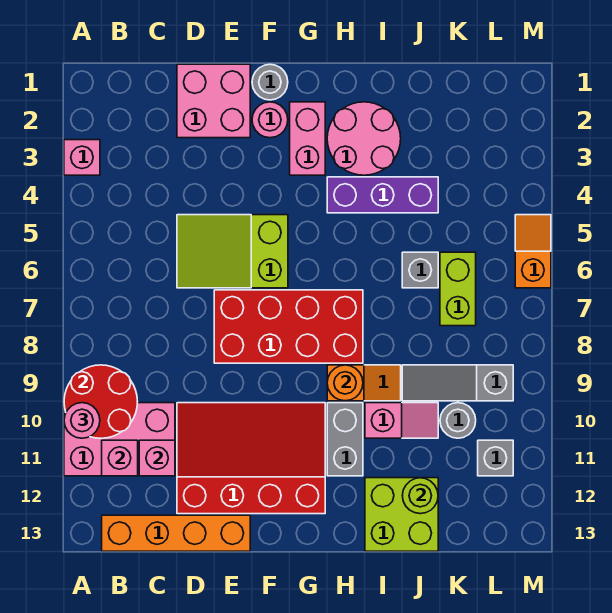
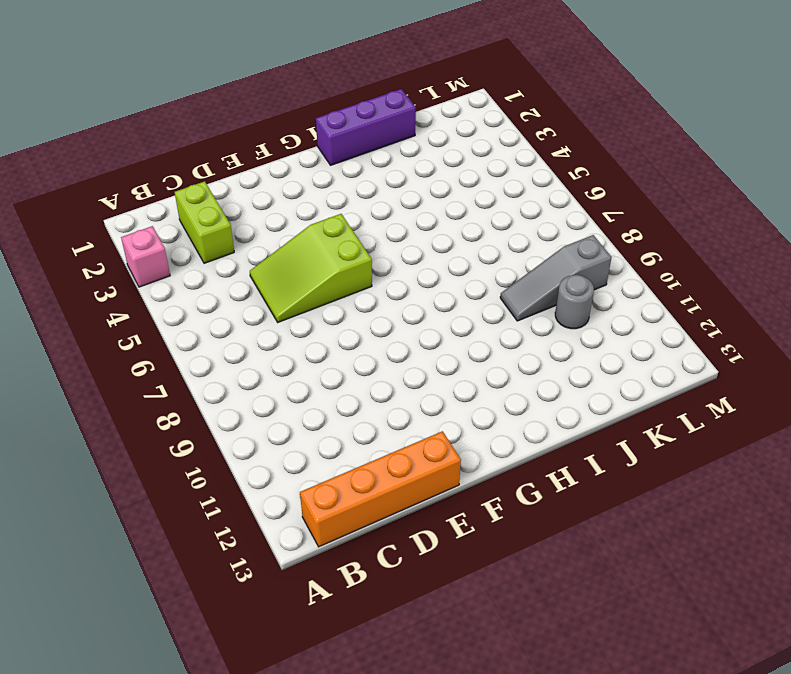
lime 1x2 brick [175,181,234,263] -> lime 1x2 brick moved to [440,252,476,326]
purple 1x3 brick [316,89,416,165] -> purple 1x3 brick moved to [327,177,438,213]
none -> pink 2x3 brick [64,403,175,476]
none -> pink 2x2 brick [177,64,250,138]
none -> red 3x4 slope [177,403,325,514]

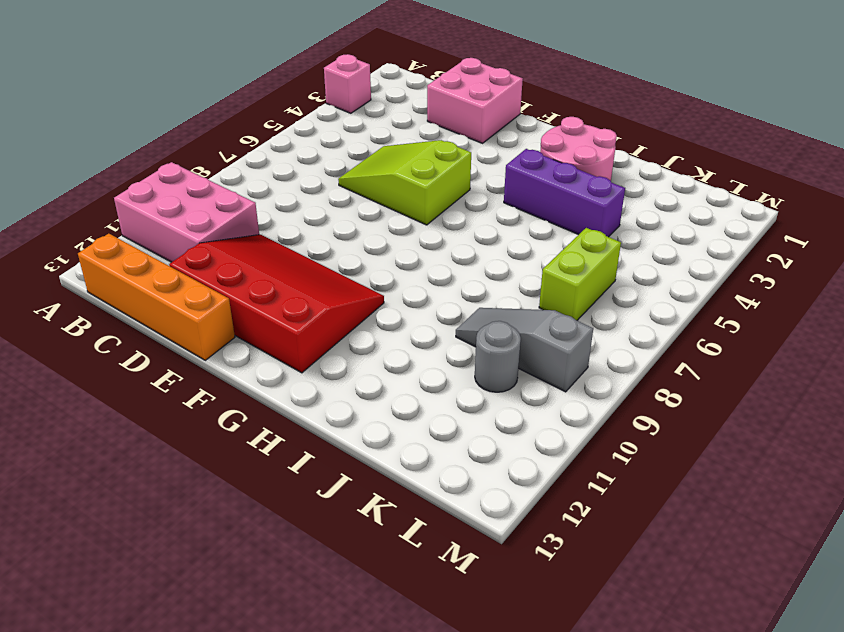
none -> red 2x4 brick [214,290,363,363]
none -> grey 1x1 round brick [252,64,288,100]
none -> pink 1x1 round brick [252,102,288,138]

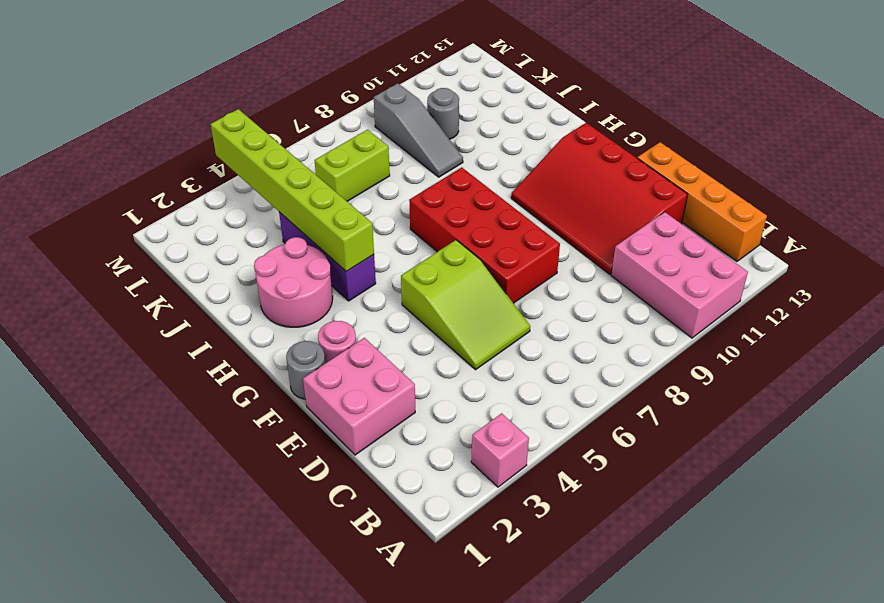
lime 1x6 brick [211,109,374,271] -> none
none -> pink 1x2 brick [290,102,325,175]
none -> orange 1x2 slope [327,365,401,401]
none -> grey 1x2 brick [327,403,363,476]

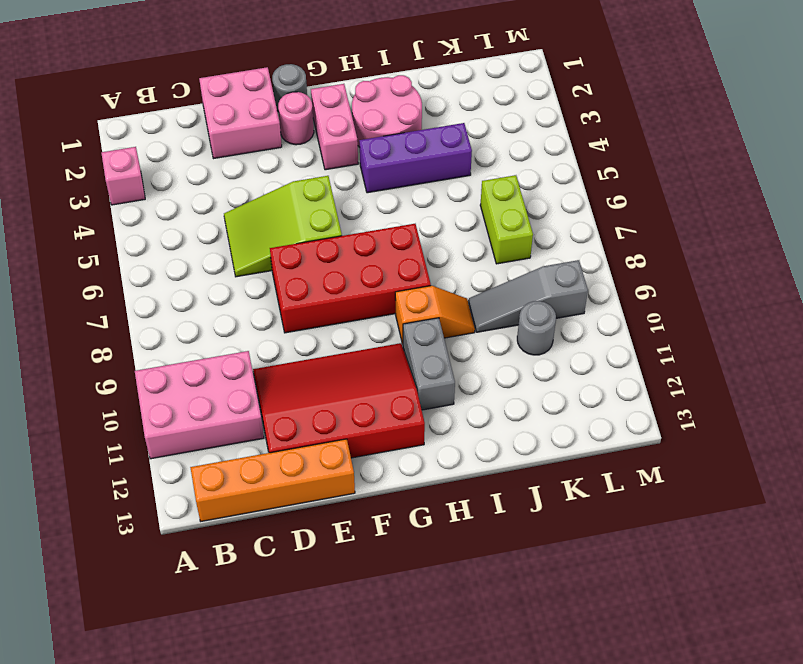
none -> pink 1x2 slope [365,403,438,438]
none -> lime 2x2 brick [365,478,438,551]
none -> grey 1x1 brick [402,252,438,288]

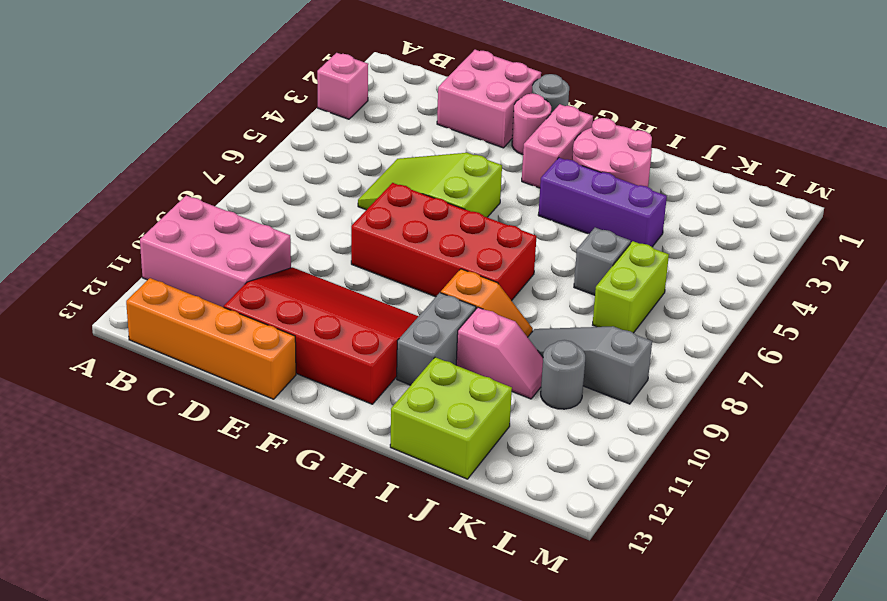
none -> grey 1x1 brick [478,440,513,476]
none -> orange 1x2 slope [515,215,551,288]
none -> red 2x2 round brick [64,365,138,438]

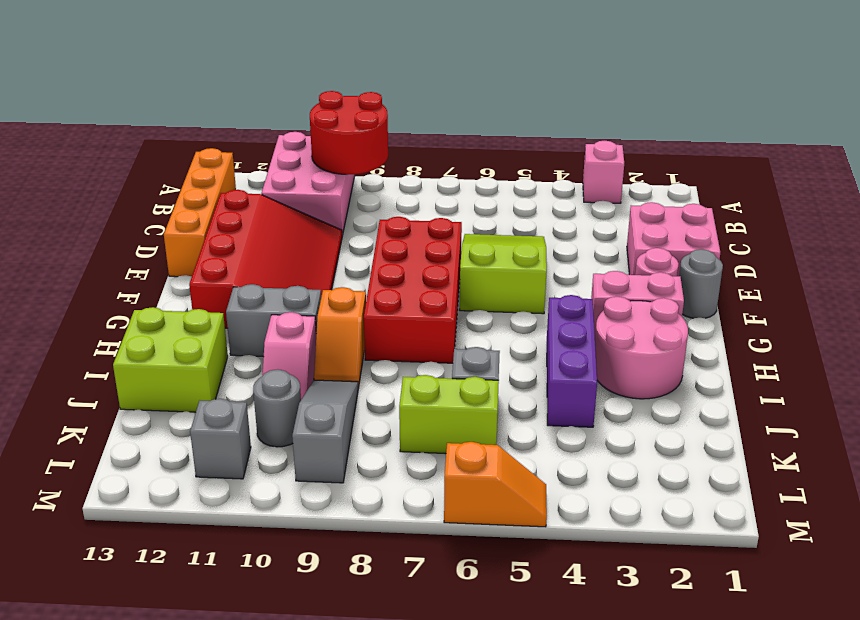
none -> pink 1x1 brick [102,440,138,476]
none -> pink 1x1 brick [139,440,175,476]
none -> orange 1x1 round brick [327,365,363,401]

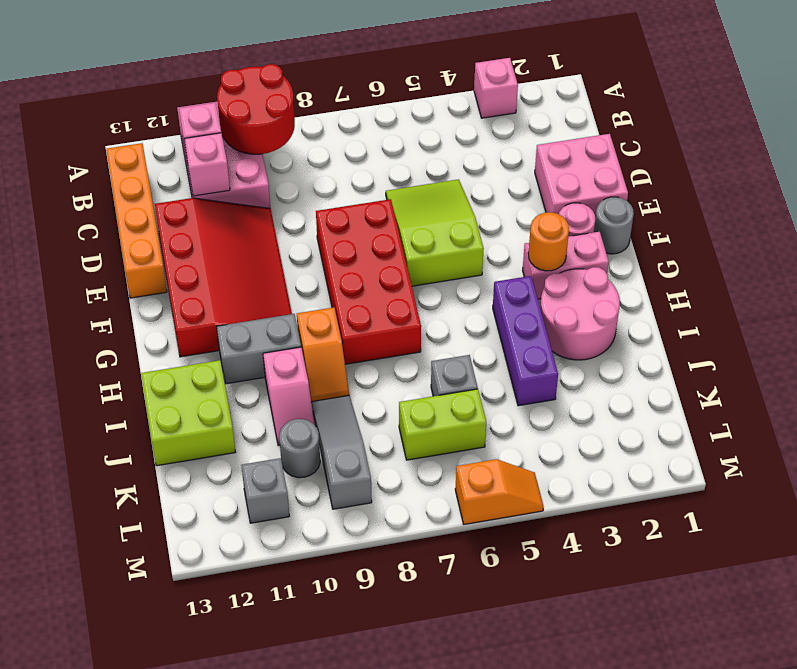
orange 1x1 round brick [528,212,569,271] -> orange 1x1 round brick moved to [327,365,363,401]
none -> lime 1x1 round brick [402,478,438,514]
none -> pink 1x1 round brick [64,403,100,438]

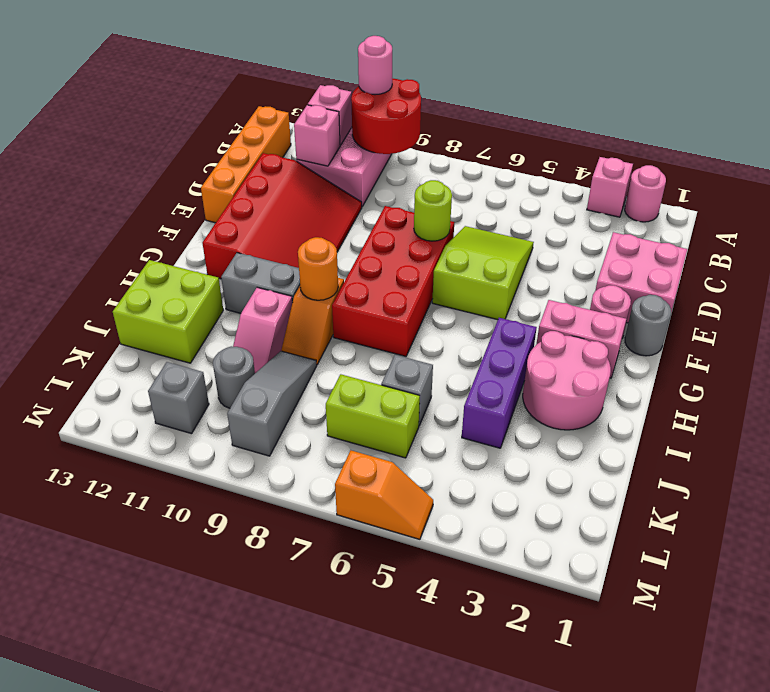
pink 1x1 round brick [625,165,666,222] -> none
lime 1x1 round brick [414,180,452,241] -> lime 1x1 round brick moved to [402,478,438,514]

